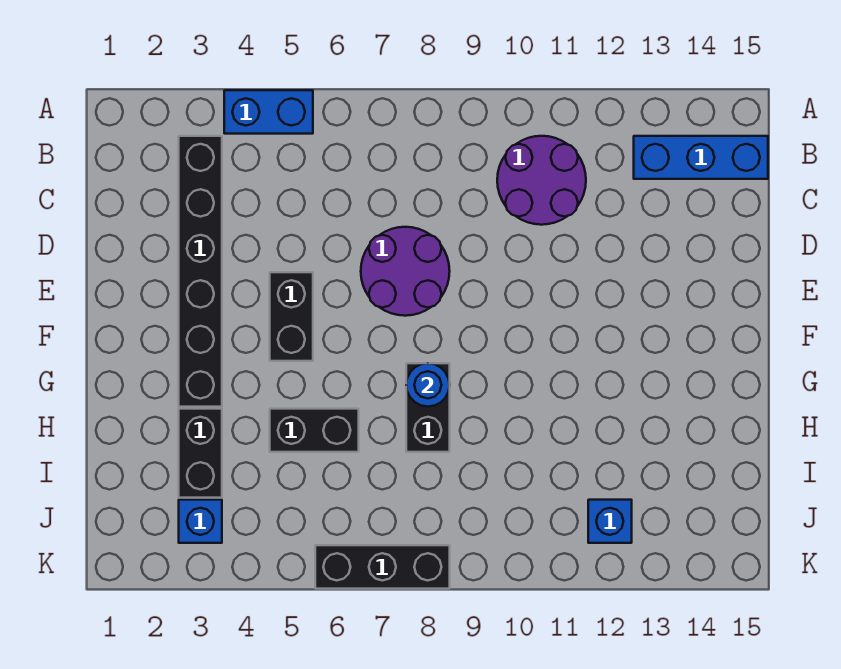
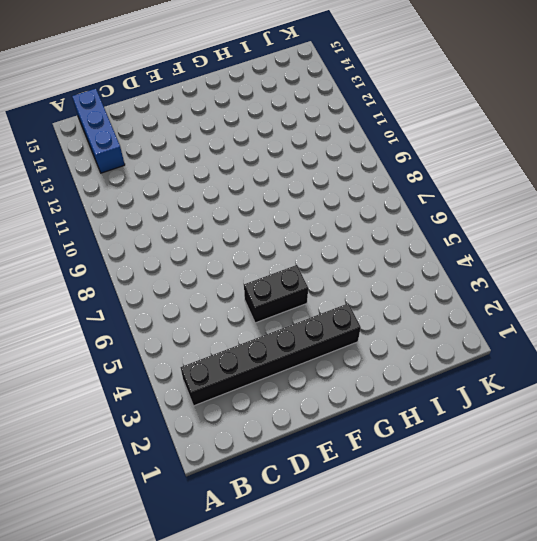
none -> blue 1x2 brick [224,90,313,134]
none -> purple 2x2 round brick [497,136,586,225]
none -> purple 2x2 round brick [361,227,450,316]

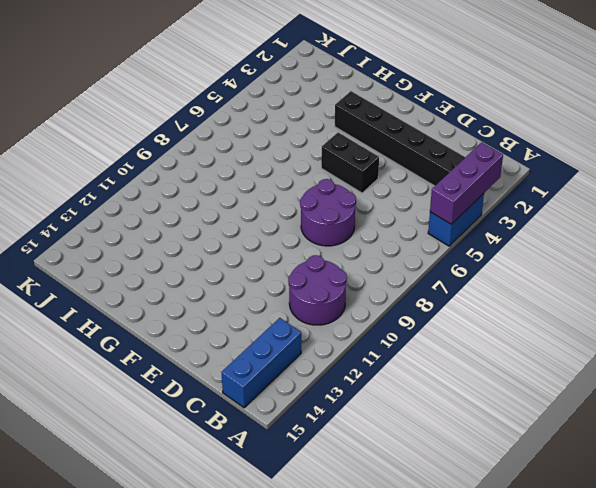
purple 1x3 brick [430,142,503,224] -> none
none -> black 1x2 brick [406,363,450,452]
none -> black 1x2 brick [179,409,222,498]
none -> black 1x2 brick [270,409,359,452]

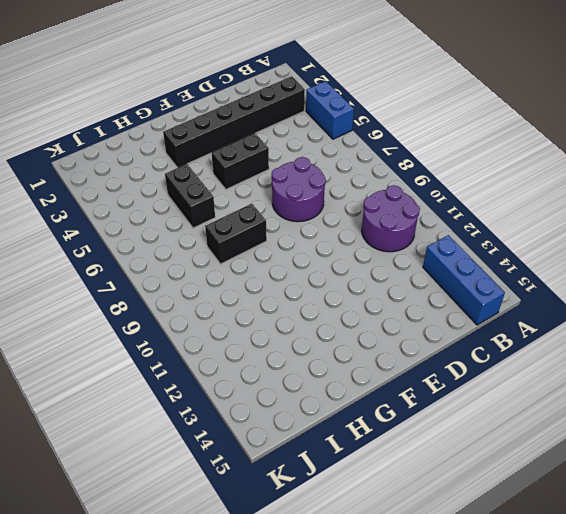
none -> black 1x2 brick [179,409,222,498]
none -> blue 1x1 brick [179,500,222,543]
none -> blue 1x1 brick [588,500,632,543]

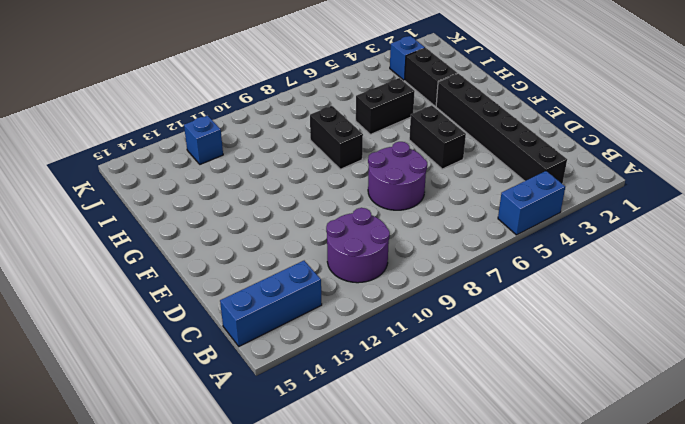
none -> black 1x3 brick [315,545,450,589]
none -> blue 1x1 round brick [406,363,450,407]

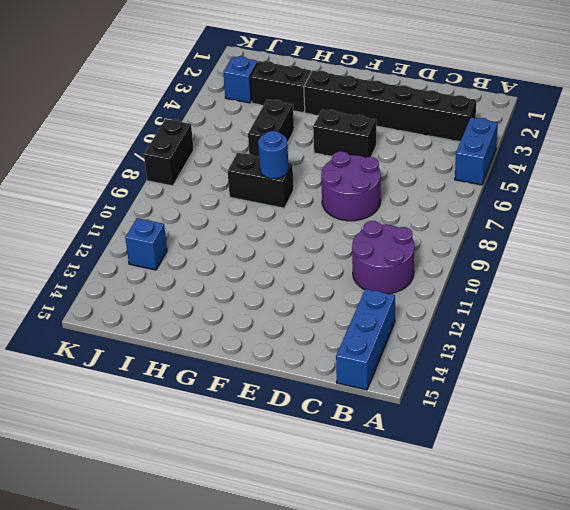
black 1x2 brick [144,119,194,186] -> black 1x3 brick [315,545,450,589]

